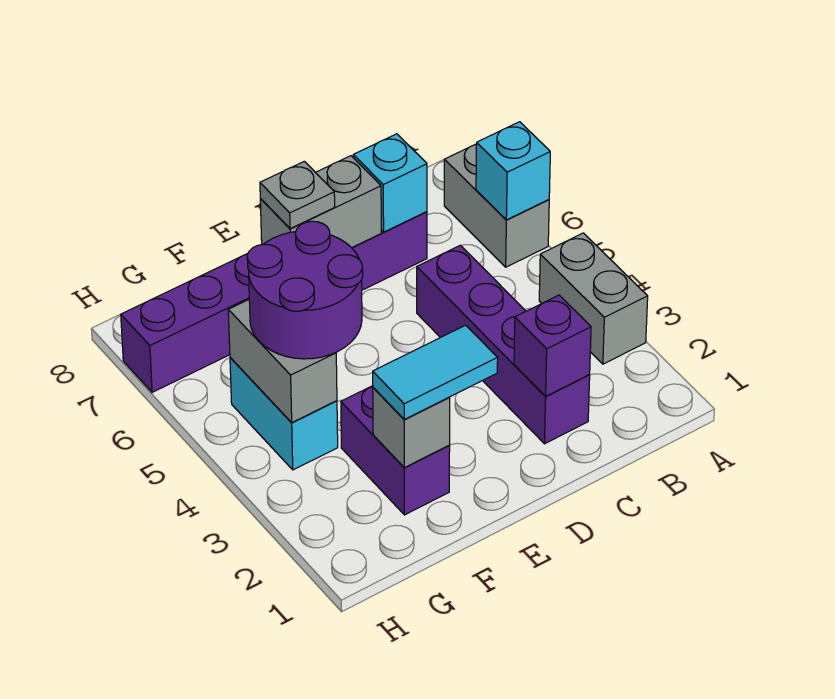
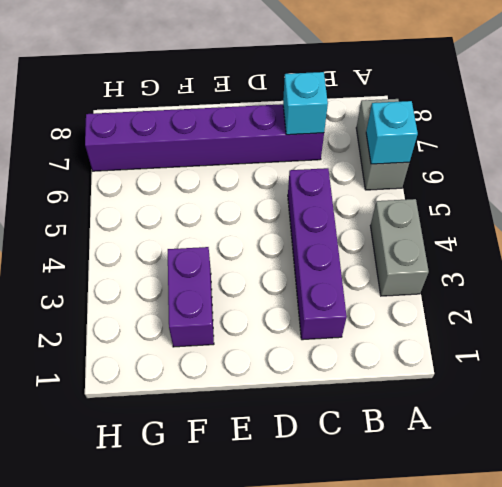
none -> cyan 1x2 brick [230,358,338,470]
none -> purple 1x1 brick [514,295,591,396]
none -> grey 1x2 brick [260,156,381,248]

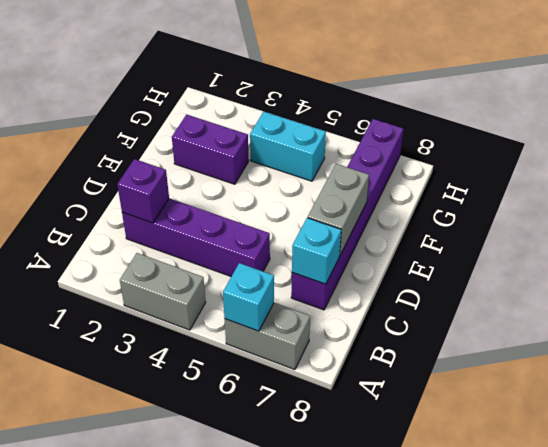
none -> grey 1x1 brick [373,388,450,468]
none -> grey 1x2 brick [228,300,337,423]
none -> cyan 1x2 tile [373,325,498,419]

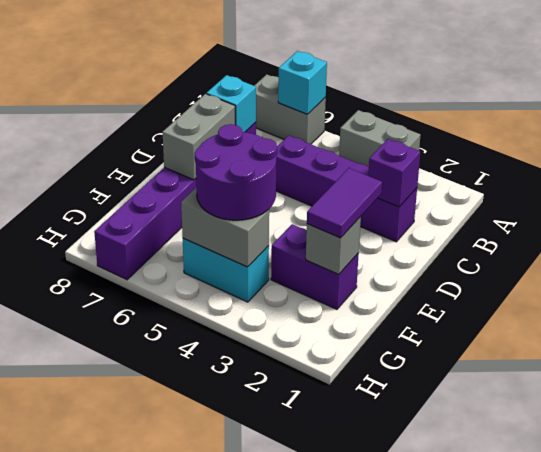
purple 1x2 tile [307,168,382,238] -> cyan 1x2 tile [373,325,498,419]
none -> grey 1x1 plate [260,161,335,229]

